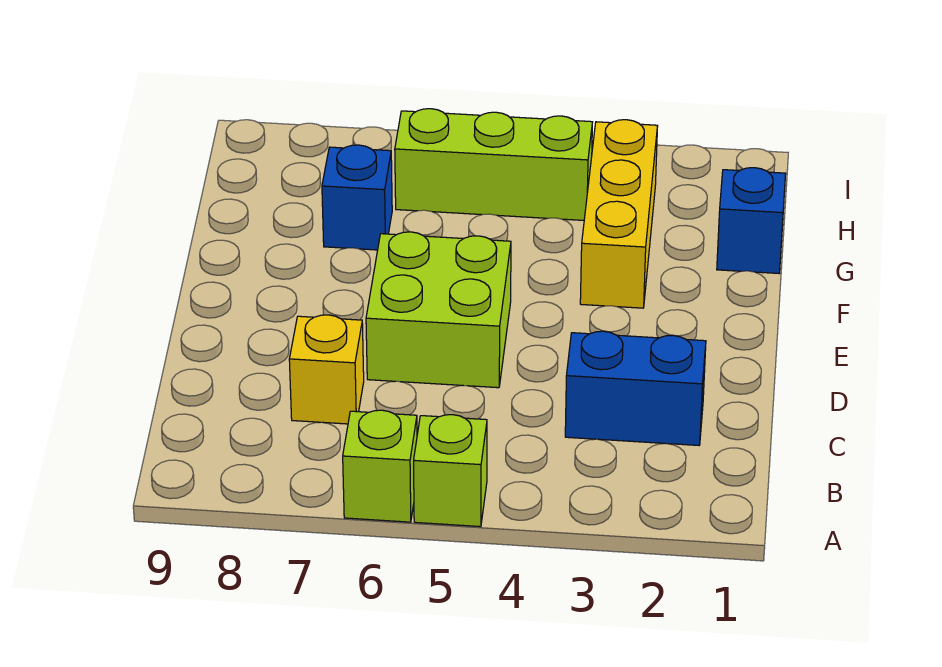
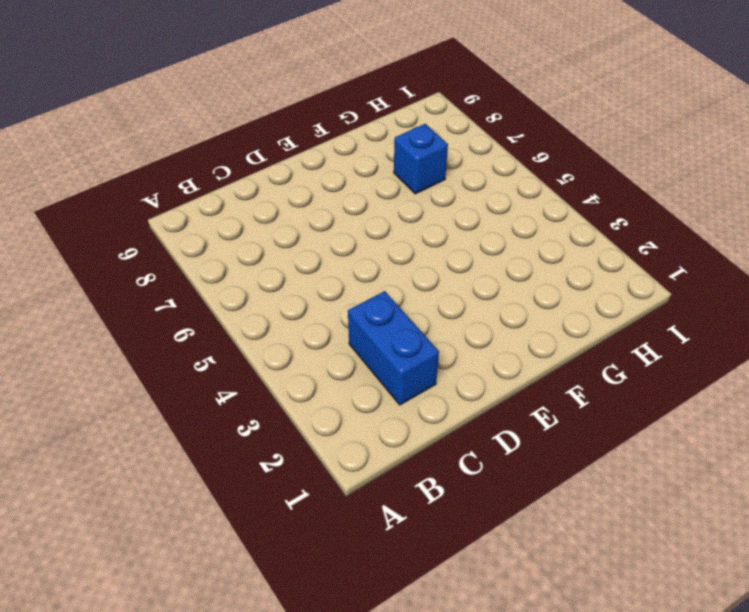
none -> lime 1x1 brick [414,415,487,527]
none -> lime 1x1 brick [343,410,417,522]

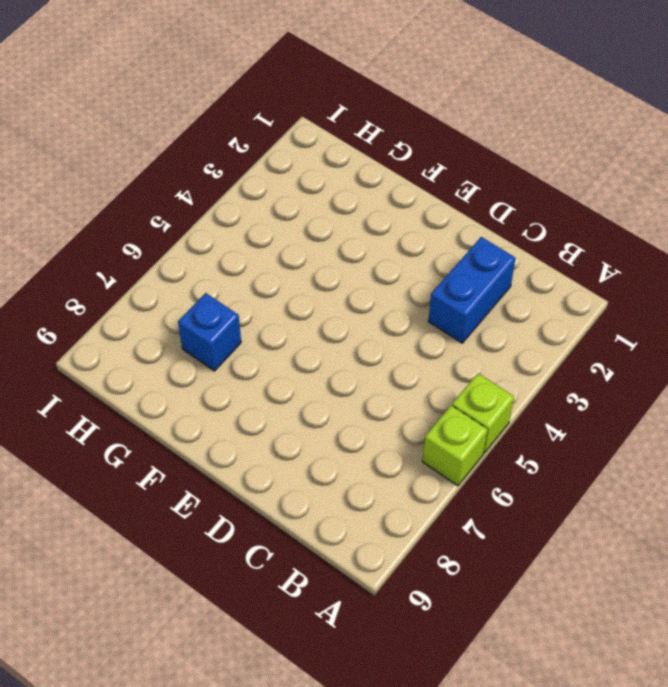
none -> yellow 1x1 brick [289,315,364,424]
none -> lime 2x2 brick [366,232,511,388]

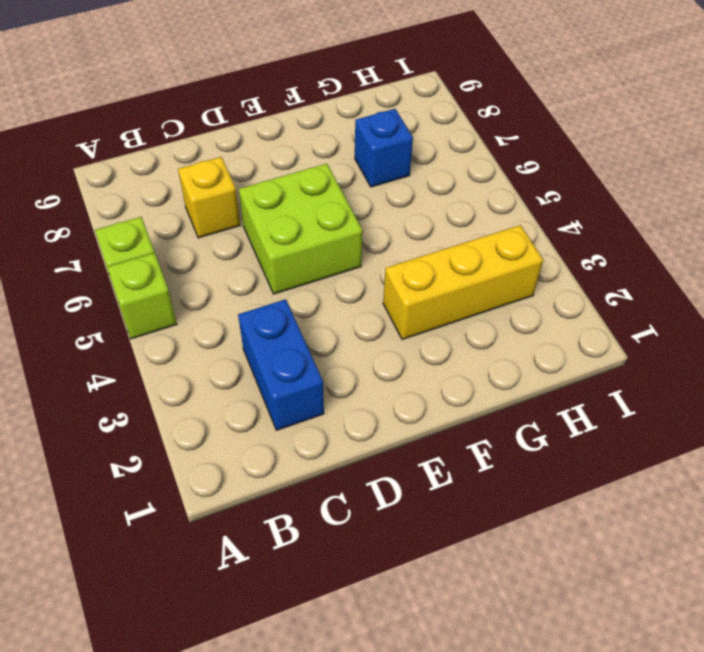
none -> blue 1x1 brick [717,168,786,273]
none -> lime 1x3 brick [395,109,592,220]

